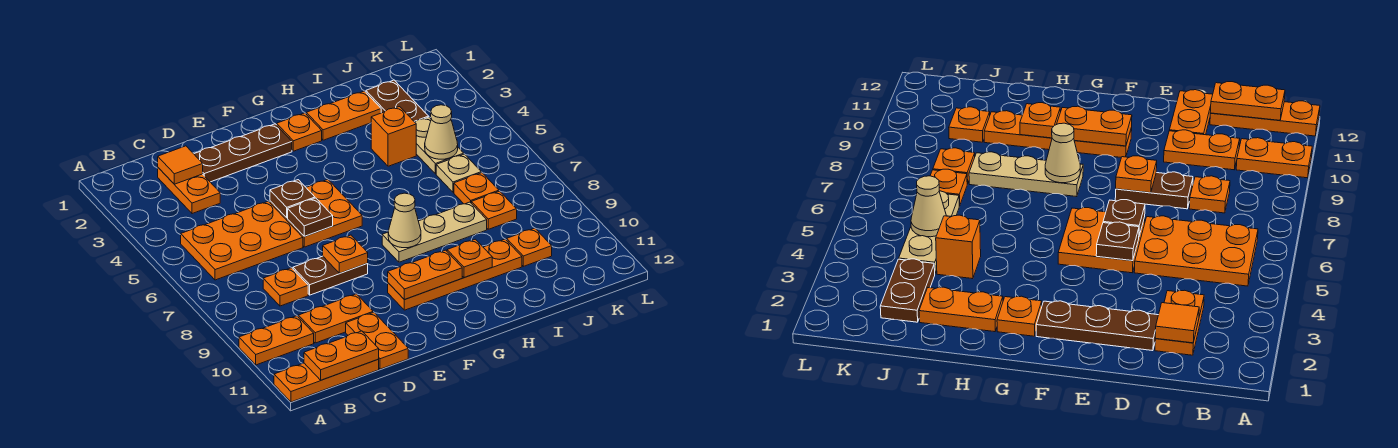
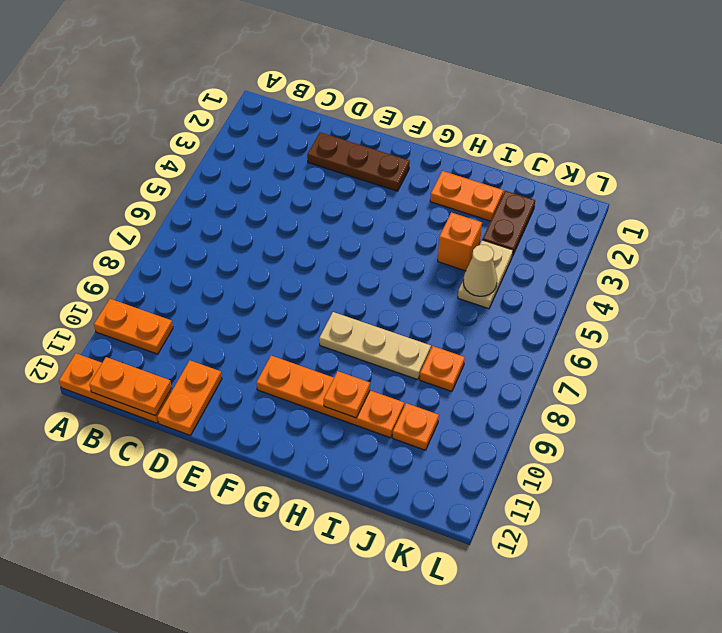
none -> orange 2x3 plate [181,201,303,280]
none -> orange 1x2 plate [158,168,220,214]
none -> orange 1x1 plate [263,268,308,306]
none -> orange 1x2 plate [298,294,373,343]

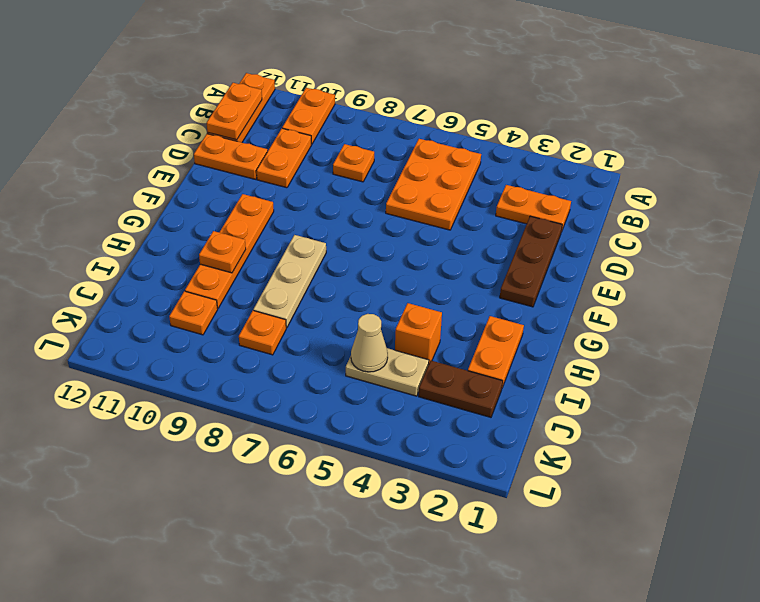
none -> brown 1x2 plate [293,256,368,295]
none -> orange 2x2 plate [270,180,362,247]
none -> orange 1x1 plate [277,113,322,151]
none -> tan 1x1 plate [436,154,481,192]

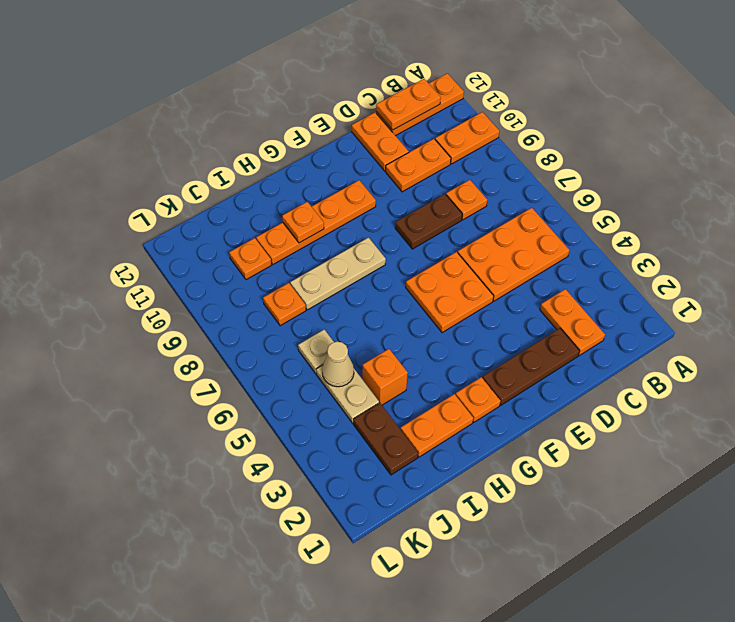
none -> orange 1x1 plate [454,173,499,204]
none -> orange 1x1 tile [158,146,203,184]
none -> brown 1x1 plate [270,180,315,218]
none -> brown 1x1 plate [288,198,333,236]

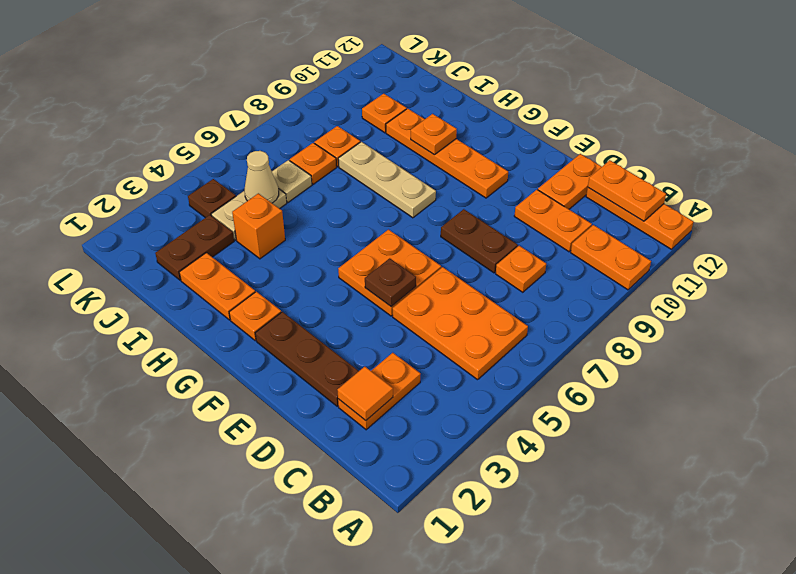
brown 1x1 plate [188,179,236,218] -> brown 1x1 plate moved to [288,198,333,236]
none -> orange 1x1 plate [323,235,368,273]
none -> orange 1x2 plate [388,250,462,300]
none -> tan 1x1 cone [388,193,421,248]

